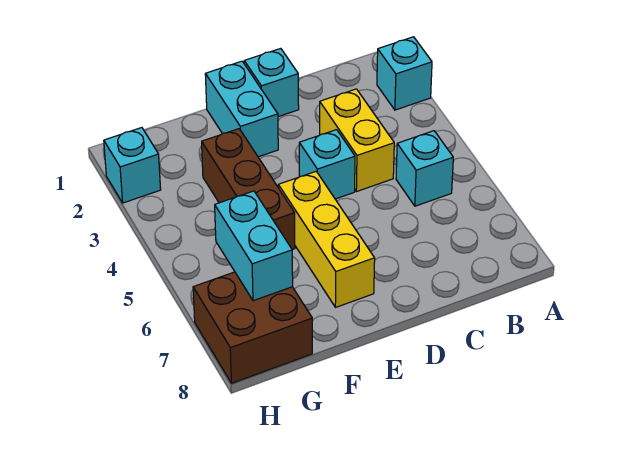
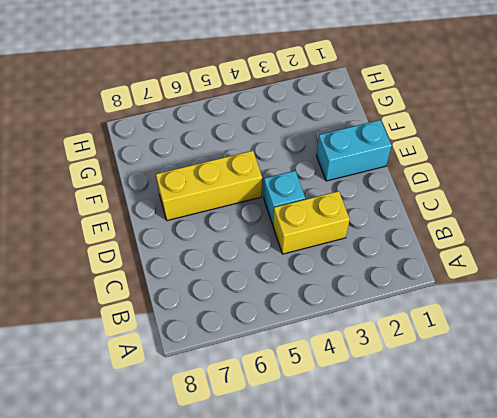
none -> cyan 1x1 brick [377,37,432,110]
none -> cyan 1x1 brick [396,131,453,206]

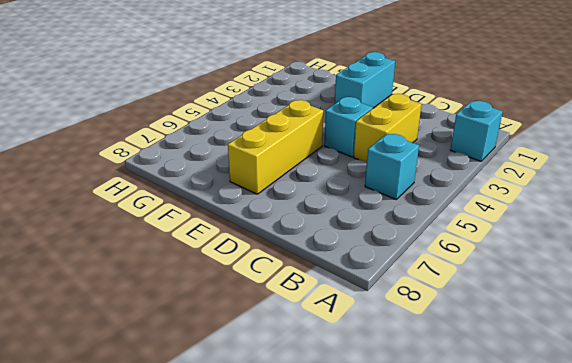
none -> cyan 1x1 brick [244,49,299,117]
none -> brown 1x3 brick [202,129,295,250]

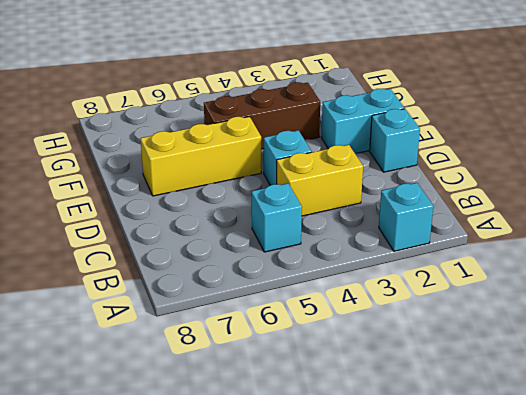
none -> brown 2x2 brick [193,272,312,383]
none -> cyan 1x1 brick [104,128,161,203]

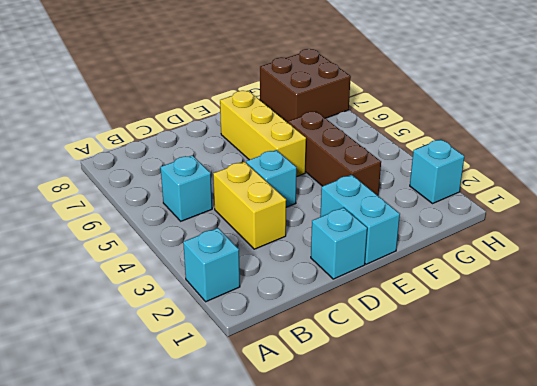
none -> cyan 1x2 brick [215,191,293,301]

